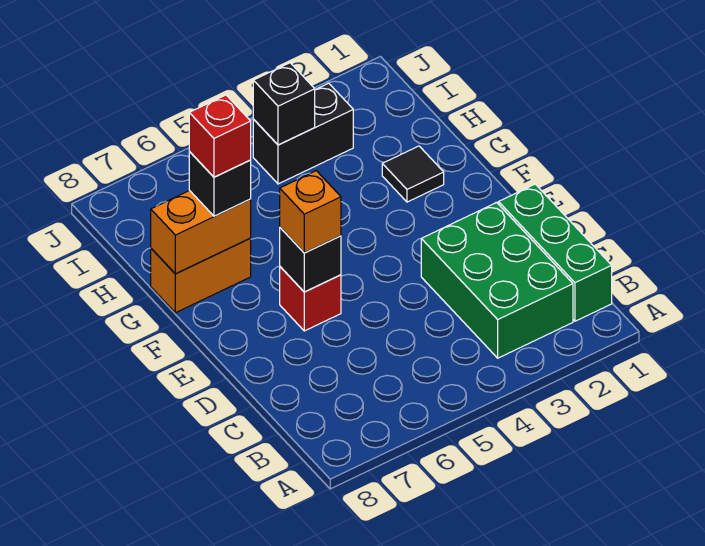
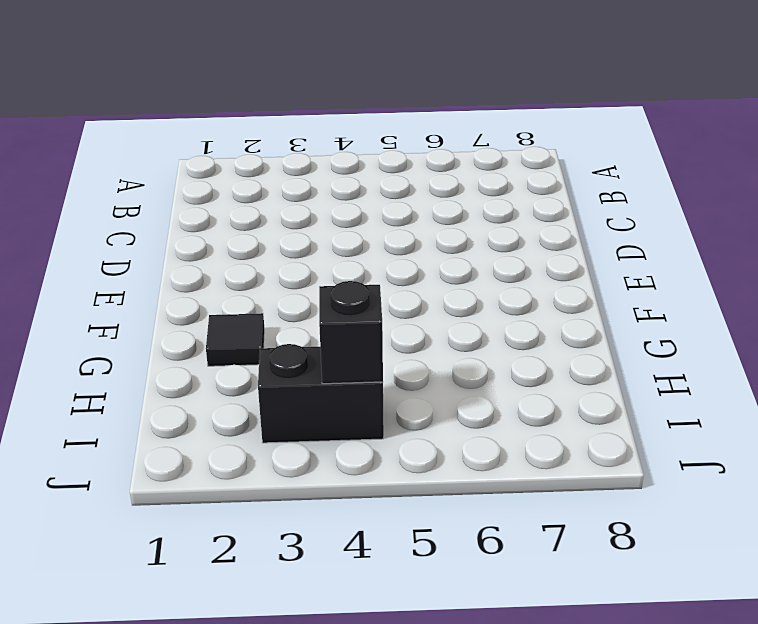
none -> green 1x3 brick [499,184,612,321]
none -> green 2x3 brick [421,203,573,358]
none -> red 1x1 brick [280,267,341,331]

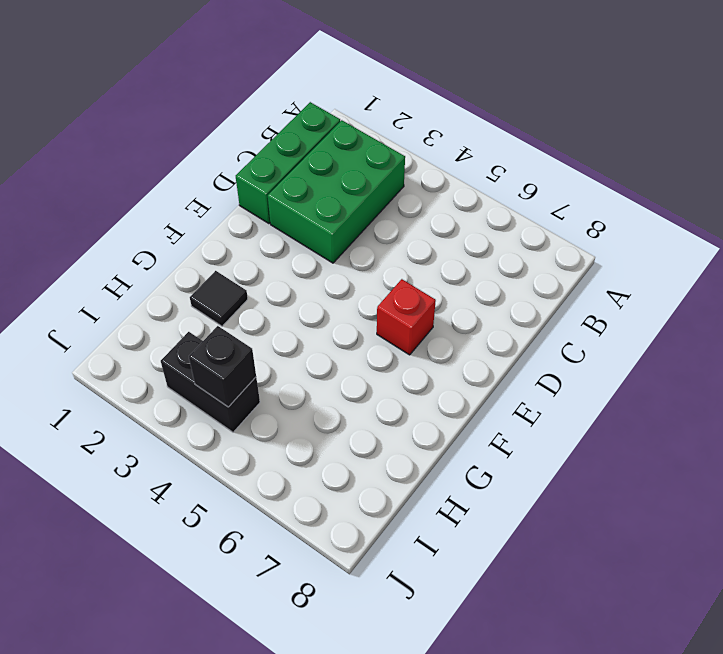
none -> orange 1x2 brick [151,238,251,313]
none -> black 1x1 brick [280,228,341,292]
none -> orange 1x2 brick [151,190,251,274]

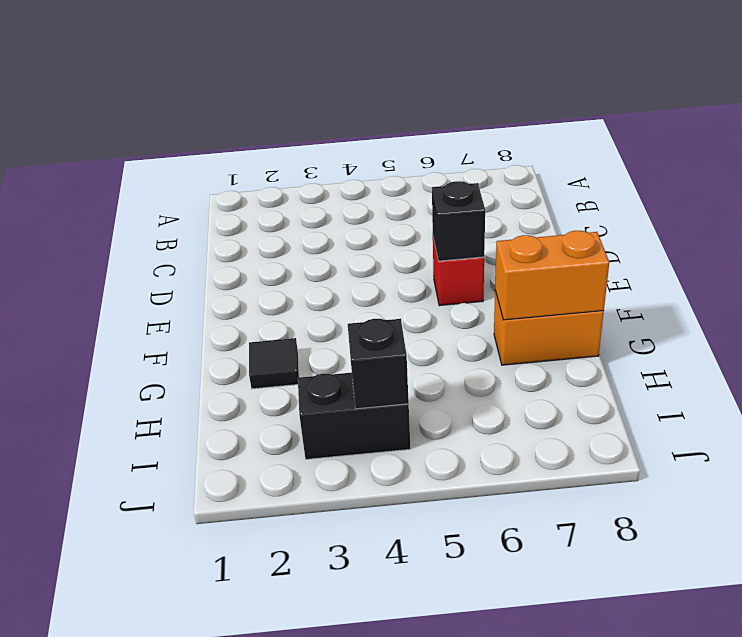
none -> green 1x3 brick [499,184,612,321]
none -> green 2x3 brick [421,203,573,358]
none -> orange 1x1 brick [280,171,341,253]

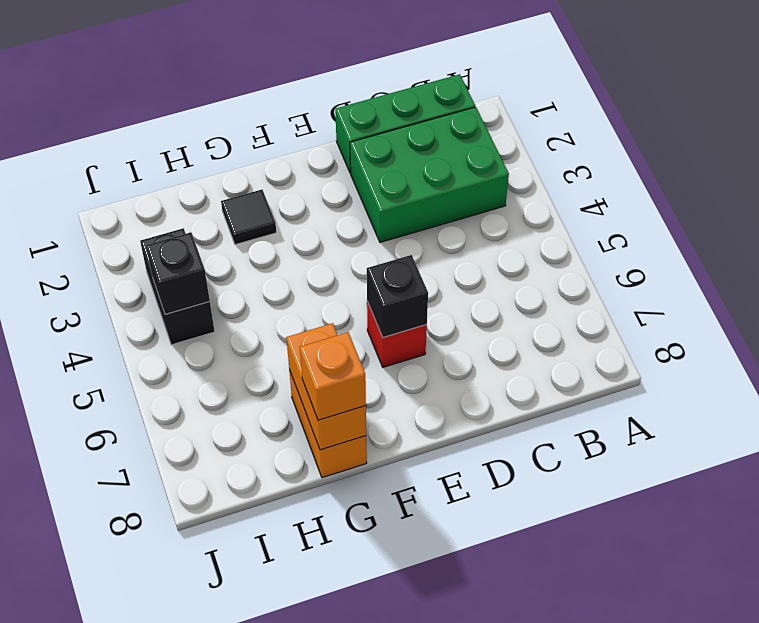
orange 1x1 brick [300,332,366,420] -> orange 1x1 brick moved to [280,171,341,253]
none -> black 1x1 brick [189,152,251,216]
none -> red 1x1 brick [189,95,251,177]

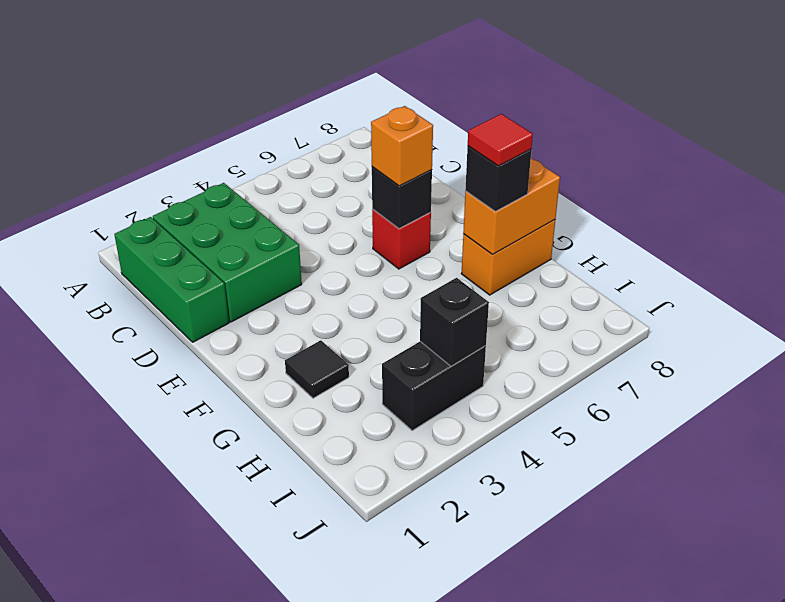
red 1x1 tile [468,114,533,166] -> red 1x1 brick [189,95,251,177]

